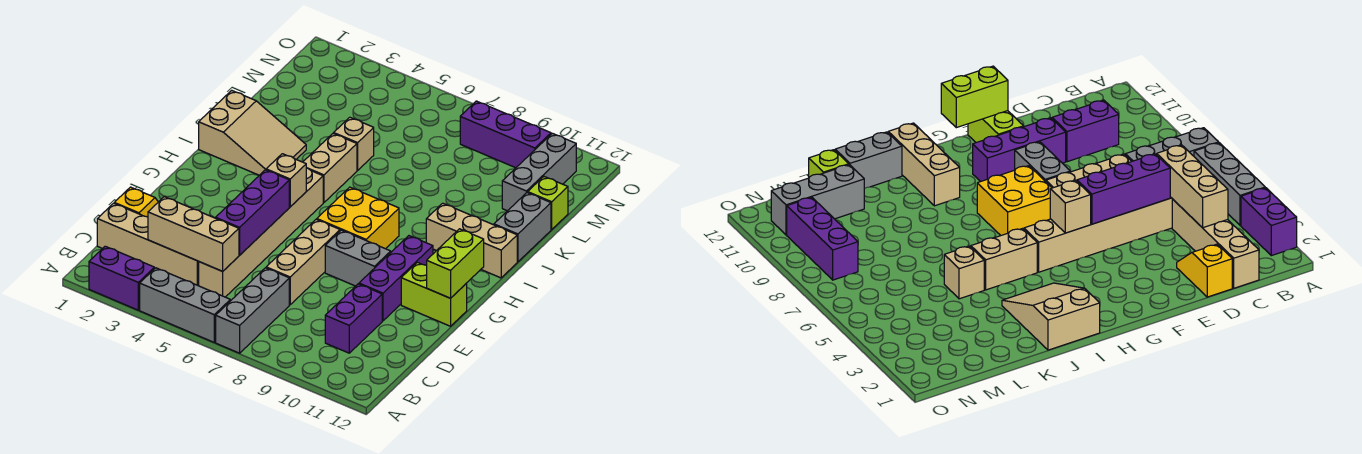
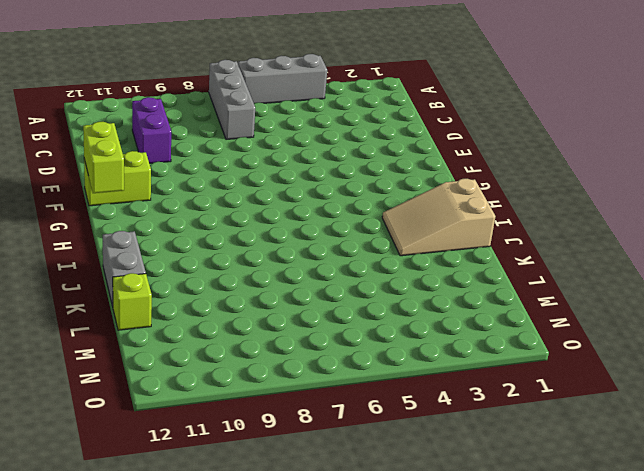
none -> purple 1x2 brick [89,246,154,310]
none -> tan 1x4 brick [97,203,199,286]
none -> tan 1x6 brick [199,168,323,297]

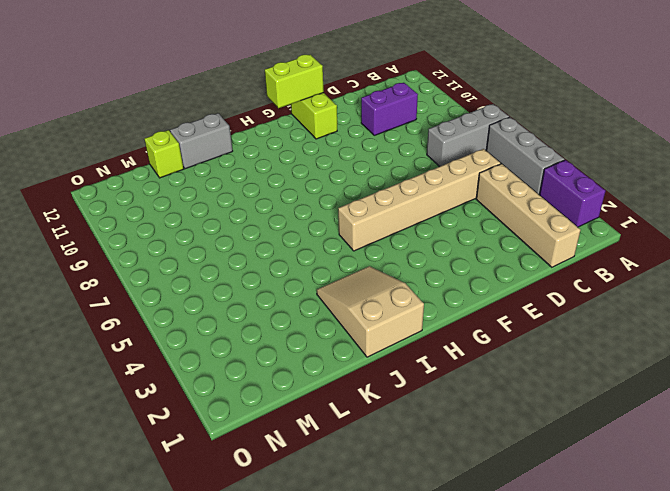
none -> yellow 1x2 slope [114,187,158,217]
none -> tan 1x3 brick [266,219,340,305]
none -> purple 1x3 brick [359,236,433,321]

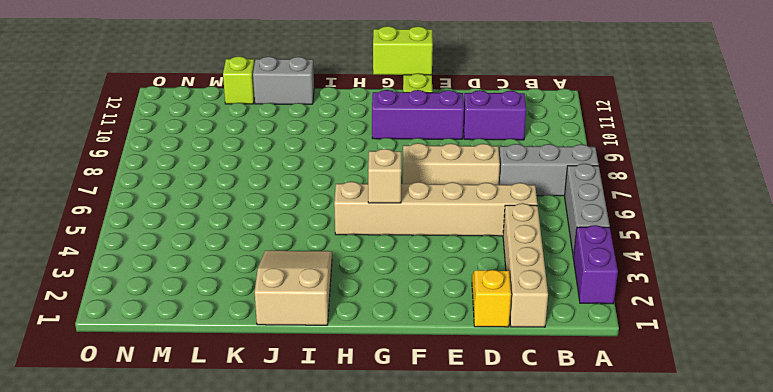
none -> grey 1x2 brick [325,230,391,286]
none -> yellow 2x2 brick [317,187,399,249]
none -> tan 1x2 brick [303,133,357,203]

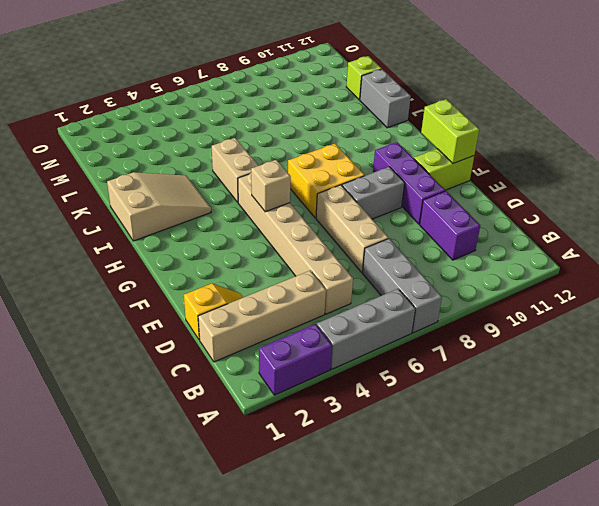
none -> tan 1x3 brick [426,203,517,278]
none -> tan 1x1 brick [334,117,374,170]
none -> grey 1x3 brick [502,133,576,211]

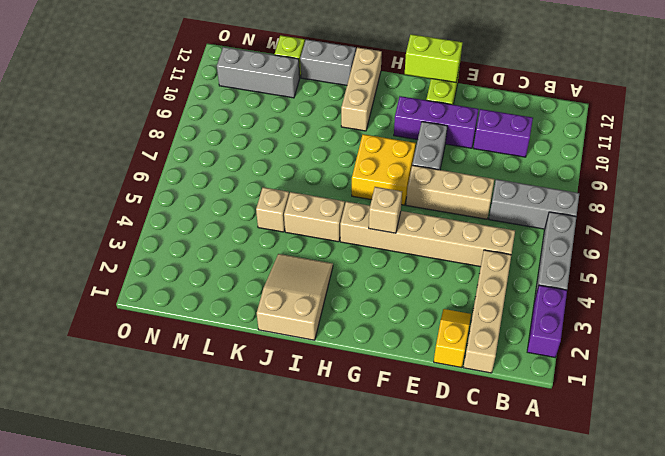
none -> purple 1x3 brick [460,101,551,168]
none -> tan 1x3 brick [148,197,239,271]
none -> purple 1x3 brick [216,170,289,255]

